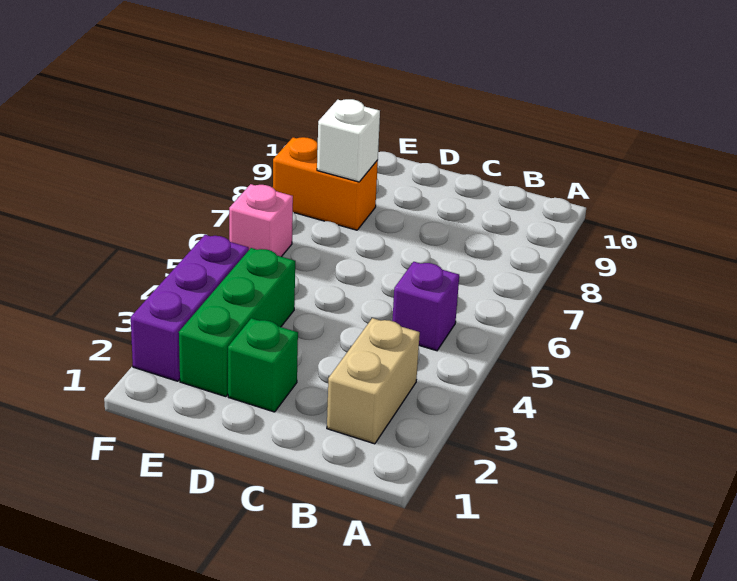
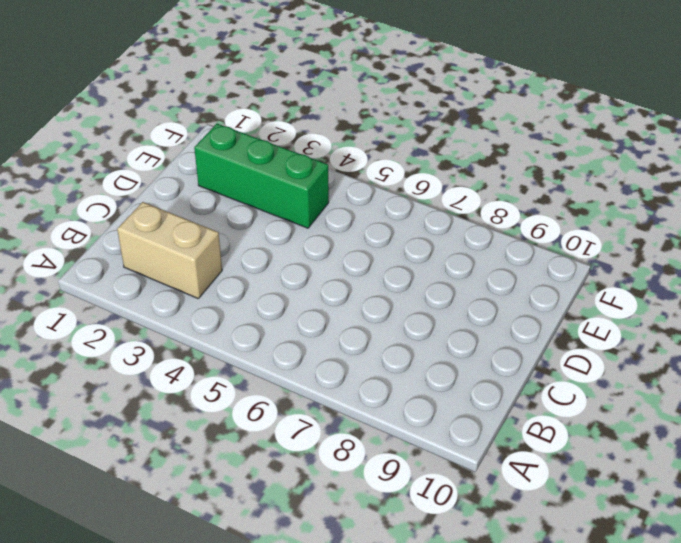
none -> purple 1x1 brick [392,262,459,351]
none -> green 1x1 brick [228,318,298,412]

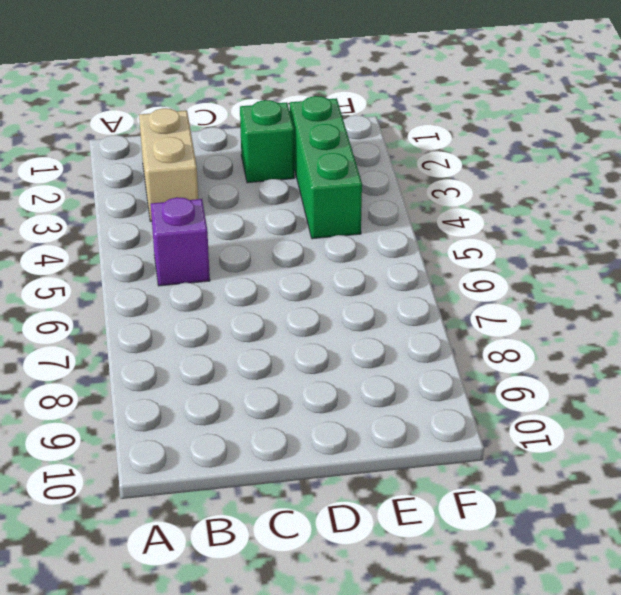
none -> orange 1x2 brick [273,137,378,230]
none -> purple 1x3 brick [131,235,249,381]

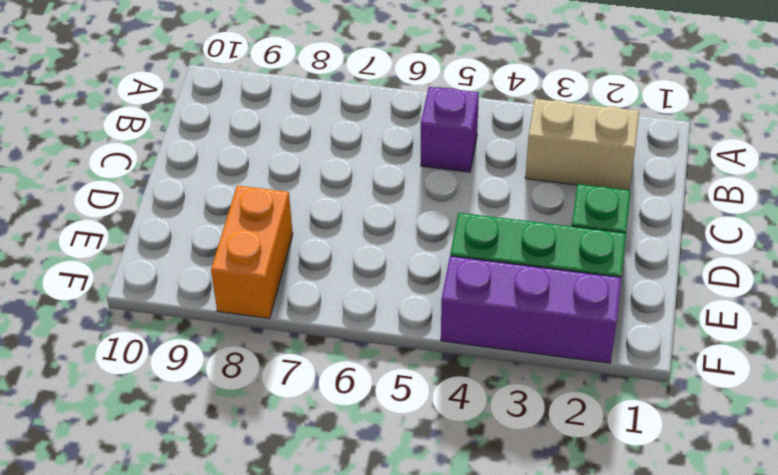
none -> pink 1x1 brick [229,184,293,257]
none -> white 1x1 brick [317,99,380,182]

